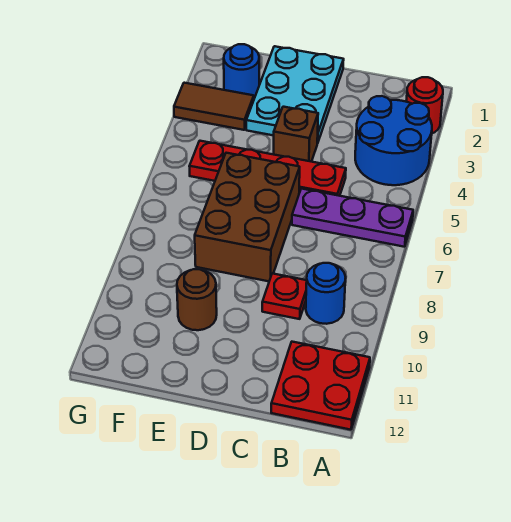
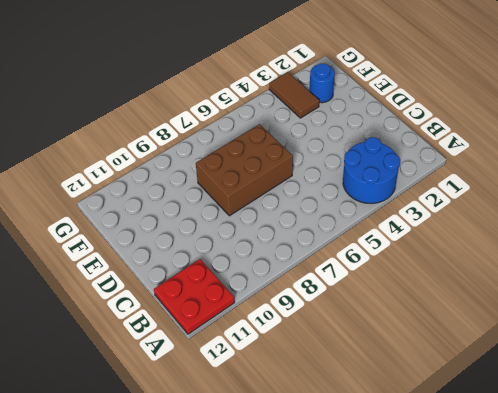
none -> red 1x1 round brick [406,77,443,133]
none -> purple 1x3 plate [292,189,413,247]
none -> blue 1x1 round brick [306,263,346,324]

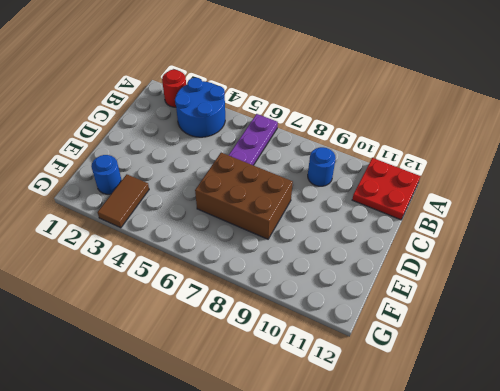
none -> red 1x4 plate [189,141,346,196]
none -> red 1x1 plate [262,273,307,319]
none -> cyan 2x3 plate [246,46,344,143]

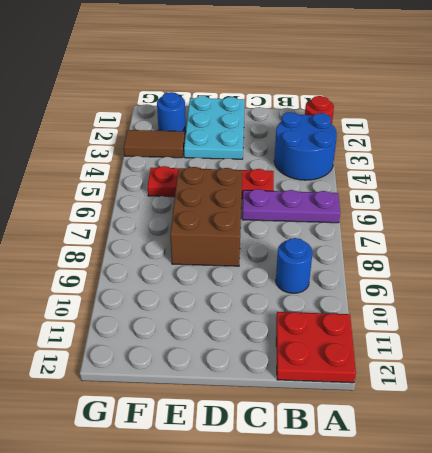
none -> red 1x1 plate [262,273,307,319]
none -> brown 1x1 brick [274,107,318,162]
none -> brown 1x1 round brick [177,269,217,330]

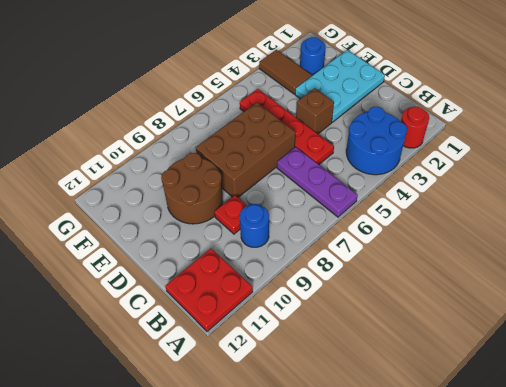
brown 2x2 round brick [161,153,223,224] -> brown 1x1 round brick [177,269,217,330]

